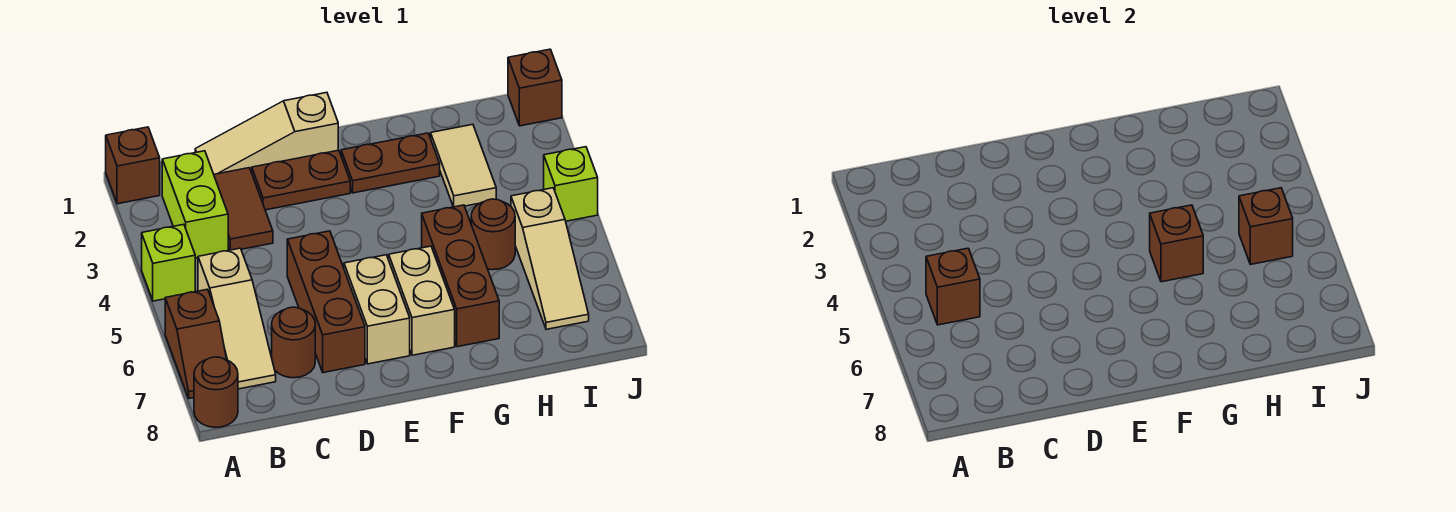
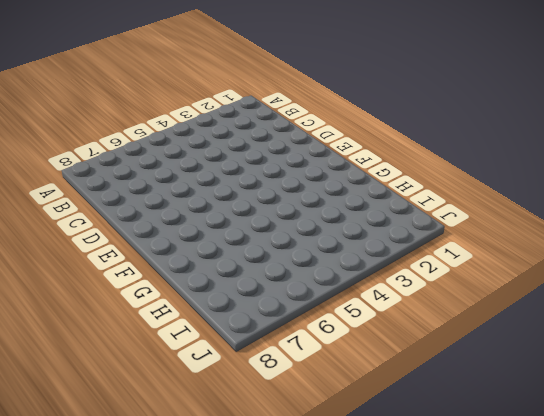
none -> brown 1x1 brick [106,127,160,204]
none -> lime 1x1 brick [142,224,195,301]
none -> brown 1x2 slope [165,289,227,398]

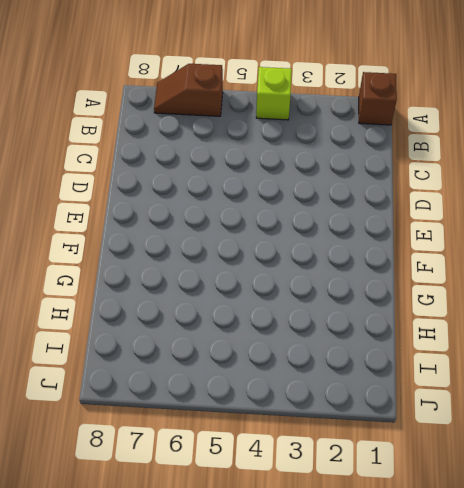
none -> brown 1x1 round brick [194,357,238,427]
none -> lime 1x2 brick [162,151,228,258]
none -> tan 1x3 slope [198,248,276,389]

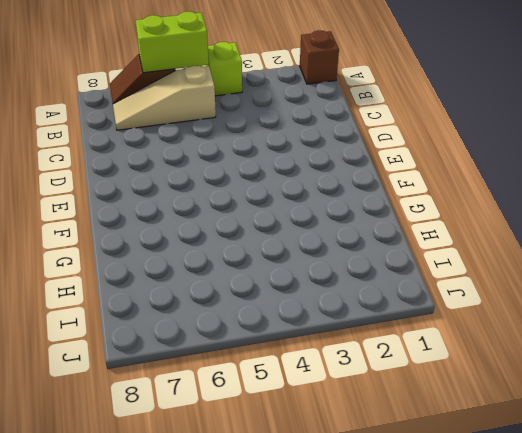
lime 1x2 brick [135,12,209,73] -> lime 1x2 brick moved to [162,151,228,258]
none -> brown 1x1 round brick [194,357,238,427]
none -> tan 1x3 slope [195,93,338,174]
none -> brown 1x2 tile [214,168,273,250]

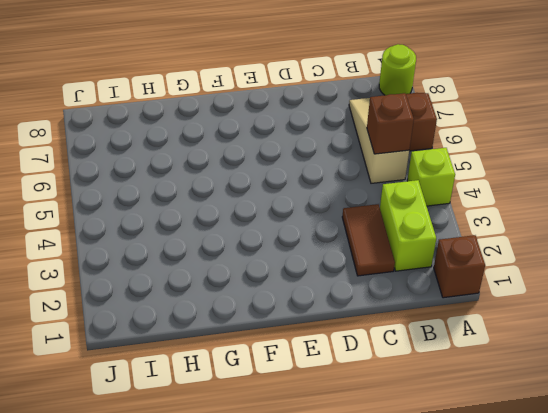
lime 1x1 round brick [379,44,416,95] -> brown 1x1 round brick [194,357,238,427]
none -> tan 1x3 slope [195,93,338,174]
none -> brown 1x1 round brick [272,307,315,378]
none -> brown 1x2 plate [252,150,350,210]

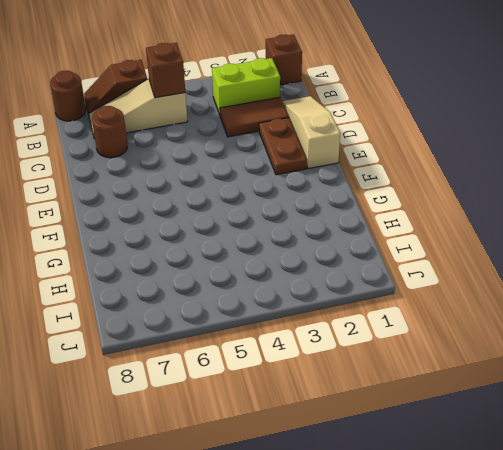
none -> lime 1x1 brick [142,224,195,301]
none -> brown 1x3 brick [287,231,365,373]
none -> tan 1x2 brick [344,255,410,364]

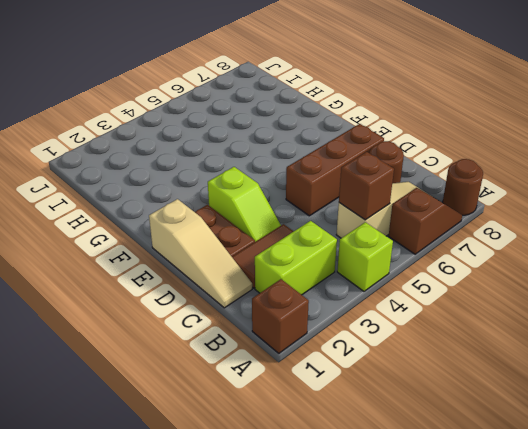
lime 1x2 slope [208,167,281,242] -> none
none -> tan 1x2 brick [344,255,410,364]
none -> brown 1x2 plate [341,133,440,193]
none -> tan 1x2 brick [389,246,455,355]

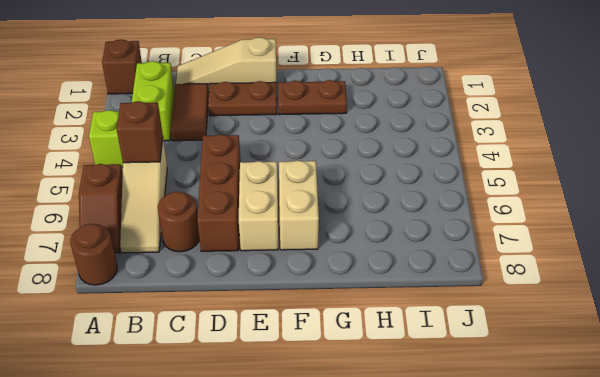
none -> brown 1x3 brick [422,205,499,347]
none -> tan 1x2 tile [431,124,496,207]
none -> brown 1x1 round brick [471,199,515,270]

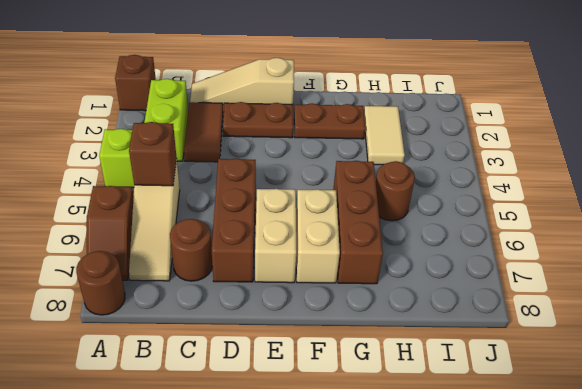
none -> tan 1x3 slope [511,188,589,329]
none -> brown 1x1 brick [508,49,562,126]
none -> lime 1x1 brick [544,147,598,221]

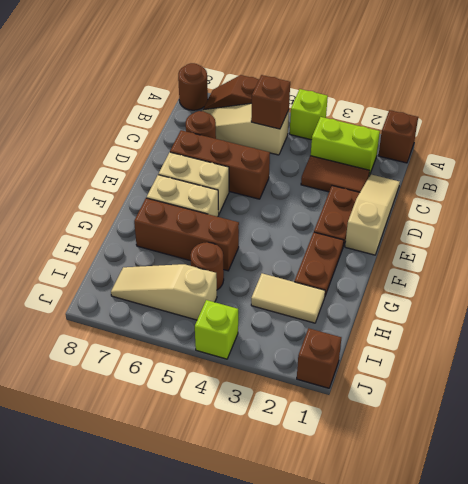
none -> brown 1x1 brick [1150,205,1203,282]
none -> brown 1x1 brick [1239,188,1293,264]

